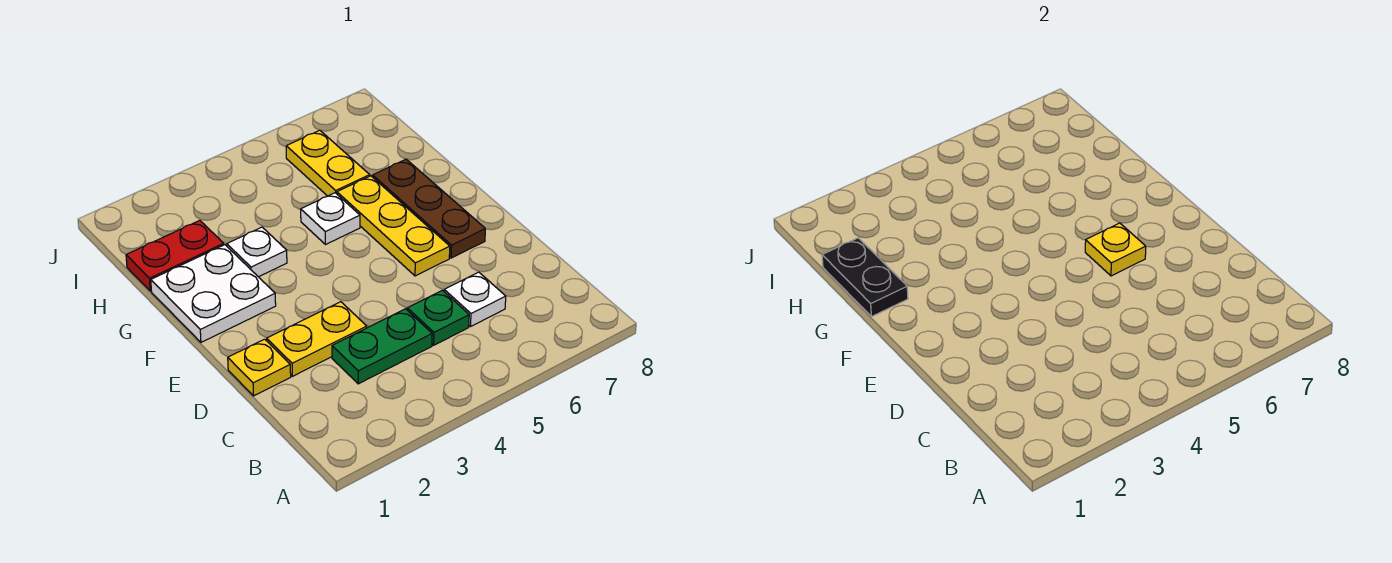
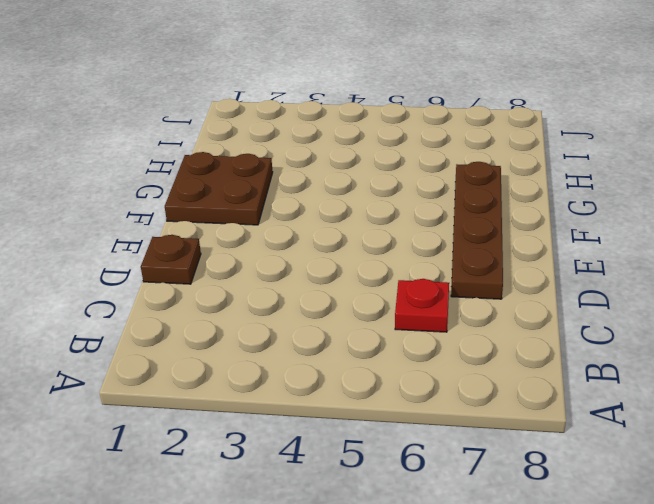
red 1x1 plate [395,279,449,332] -> white 1x1 plate [444,272,506,326]
brown 1x1 plate [141,235,201,284] -> yellow 1x1 plate [228,339,291,396]
brown 1x4 plate [451,162,503,299] -> brown 1x3 plate [373,159,485,258]
brown 2x2 plate [165,152,273,225] -> white 2x2 plate [151,245,276,342]
none -> green 1x2 plate [332,309,432,384]
none -> green 1x1 plate [407,290,469,345]
none -> yellow 1x2 plate [267,302,367,376]

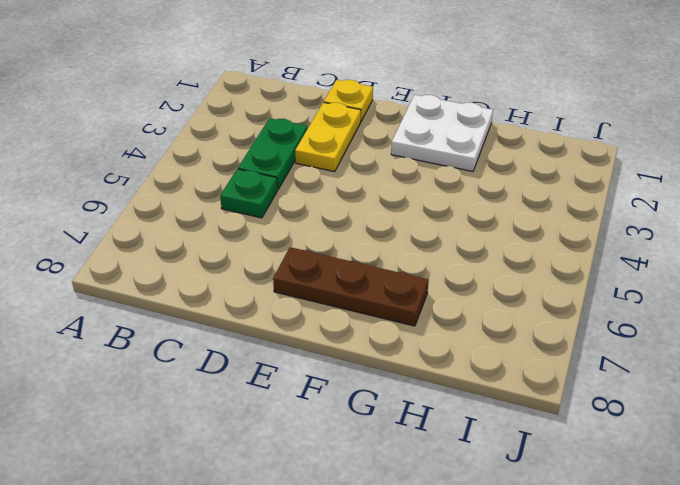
none -> white 1x1 plate [444,272,506,326]
none -> yellow 1x3 plate [337,176,450,276]
none -> white 1x1 plate [227,227,287,277]

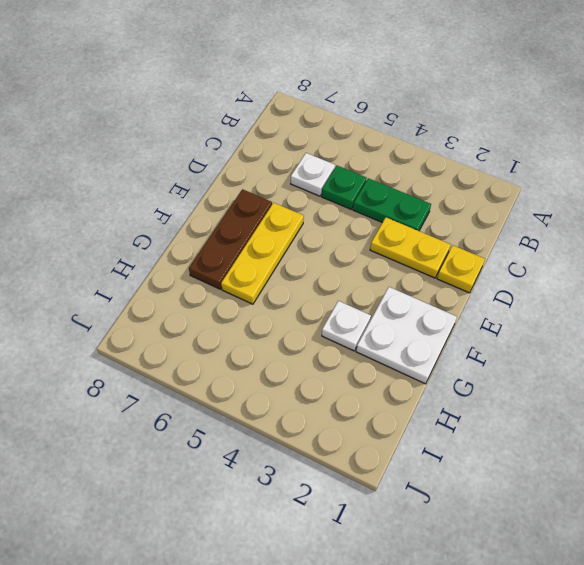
none -> white 1x1 plate [301,193,360,245]
none -> red 1x2 plate [126,220,224,291]
none -> yellow 1x2 plate [286,130,370,196]

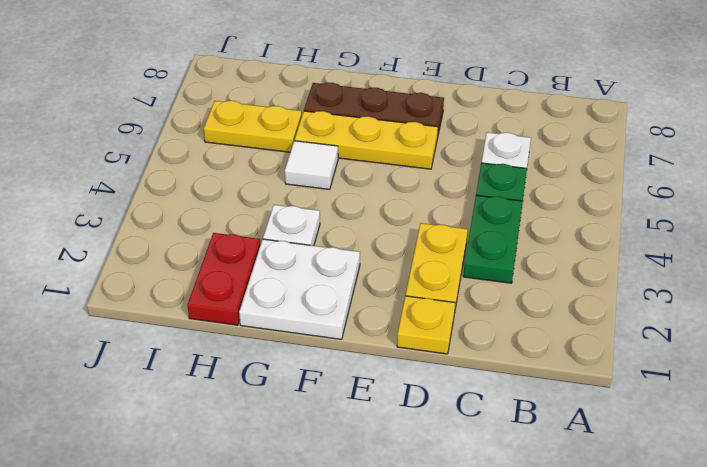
white 1x1 tile [285,141,338,189] -> white 1x1 plate [301,193,360,245]
none -> yellow 1x1 plate [1085,223,1146,276]
none -> black 1x2 plate [822,238,908,317]

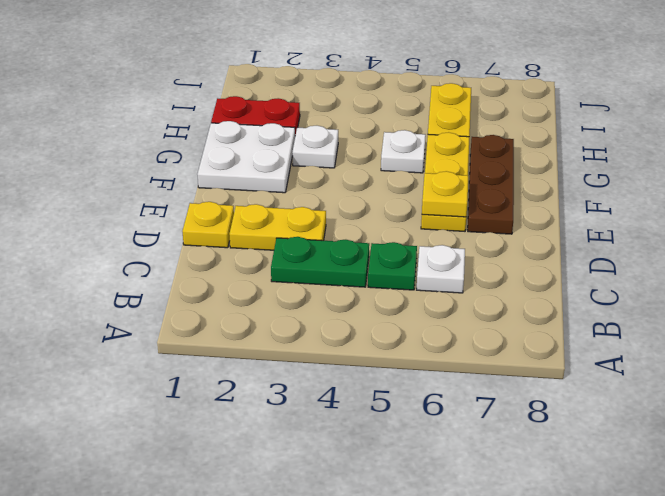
none -> black 1x2 plate [822,238,908,317]

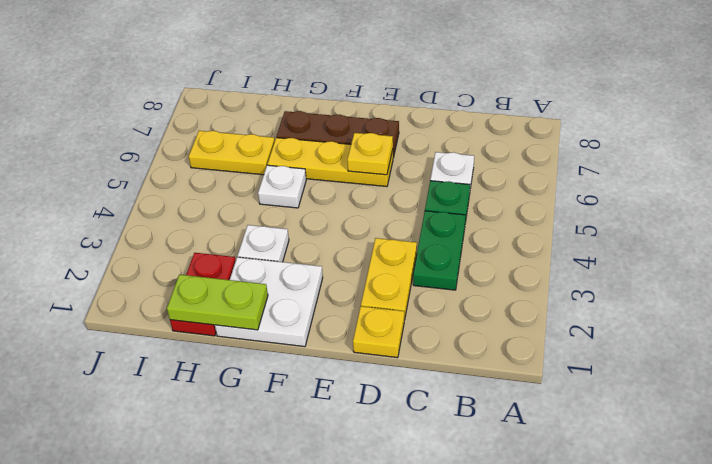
lime 1x2 plate [167,275,268,330] -> black 1x2 plate [822,238,908,317]

